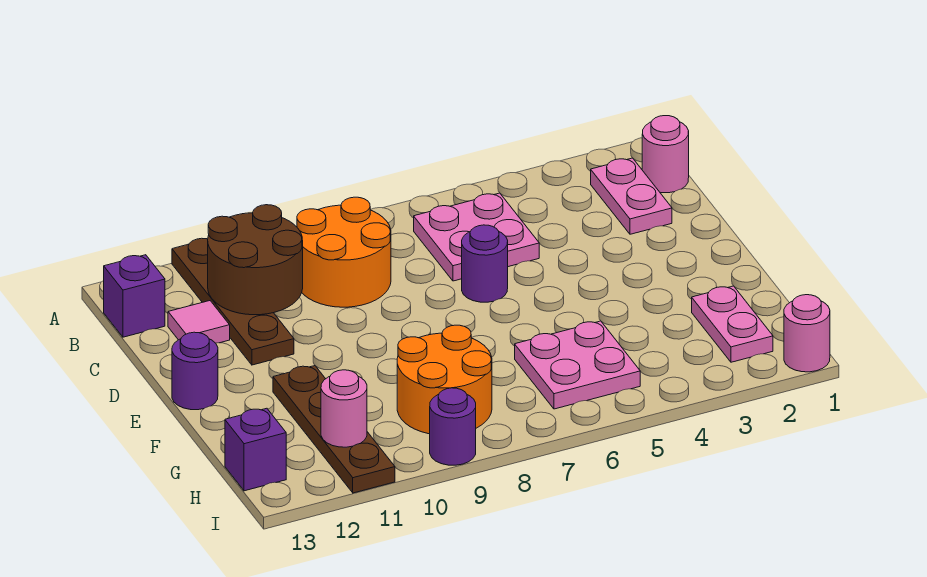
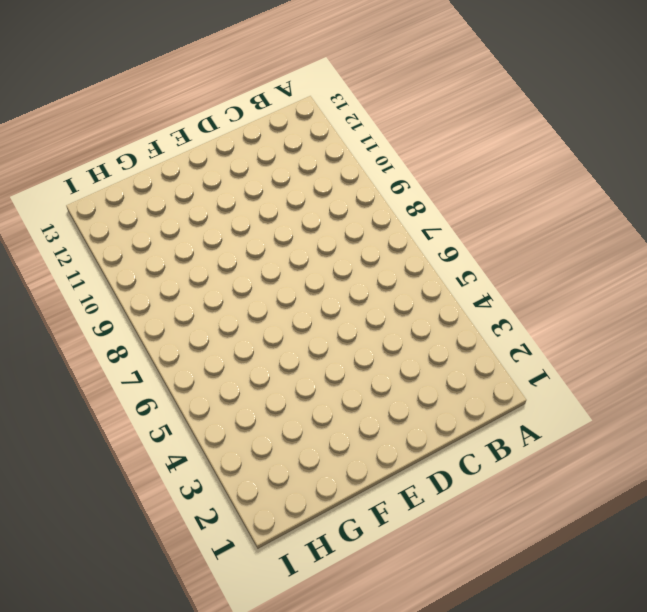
none -> brown 1x4 plate [172,238,294,365]
none -> pink 1x1 round brick [642,116,689,193]
none -> pink 1x2 plate [591,158,672,234]

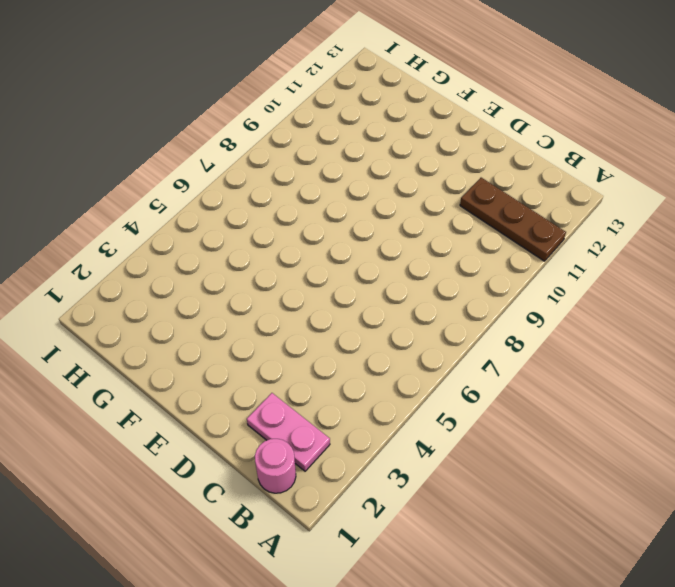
brown 1x3 plate [460,178,566,261] -> brown 1x4 plate [172,238,294,365]
none -> pink 2x2 plate [414,193,539,281]
none -> orange 2x2 round brick [297,197,391,307]
none -> purple 1x1 brick [104,255,165,337]

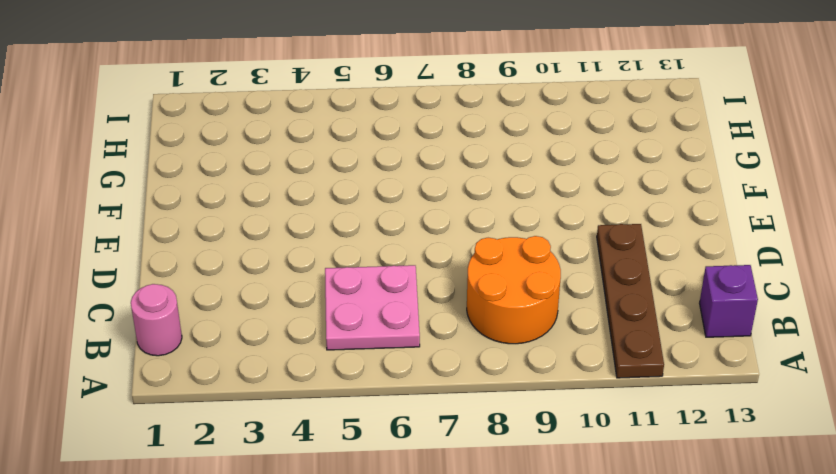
none -> pink 1x2 plate [591,158,672,234]
none -> pink 1x1 tile [168,301,230,343]
none -> purple 1x1 round brick [462,225,508,302]

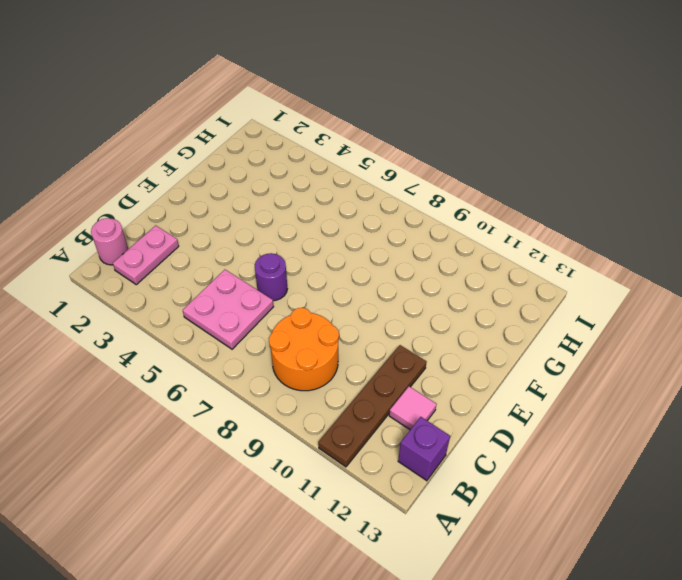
none -> purple 1x1 round brick [172,332,218,410]
none -> brown 1x4 plate [273,366,395,493]
none -> pink 1x2 plate [692,286,773,362]

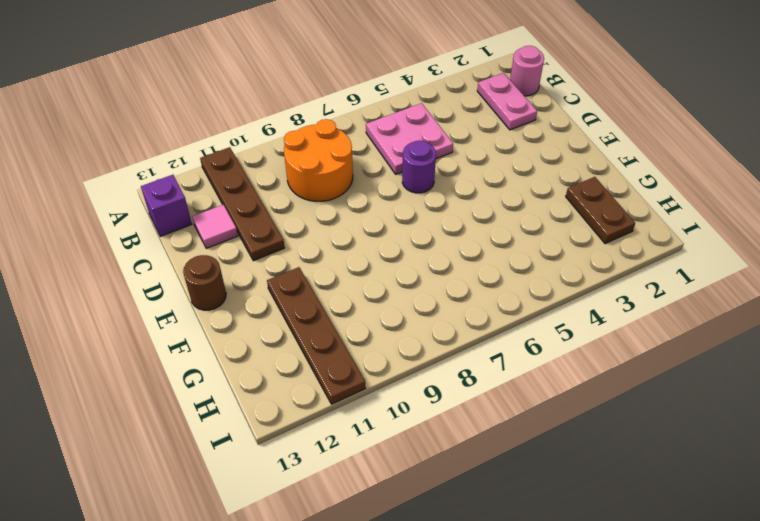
brown 1x1 round brick [183,255,226,310] -> purple 1x1 round brick [172,332,218,410]
brown 1x2 plate [566,177,635,244] -> pink 1x2 plate [692,286,773,362]
none -> pink 2x2 plate [515,321,640,409]
none -> orange 2x2 round brick [397,325,492,434]
none -> purple 1x1 brick [225,408,286,491]

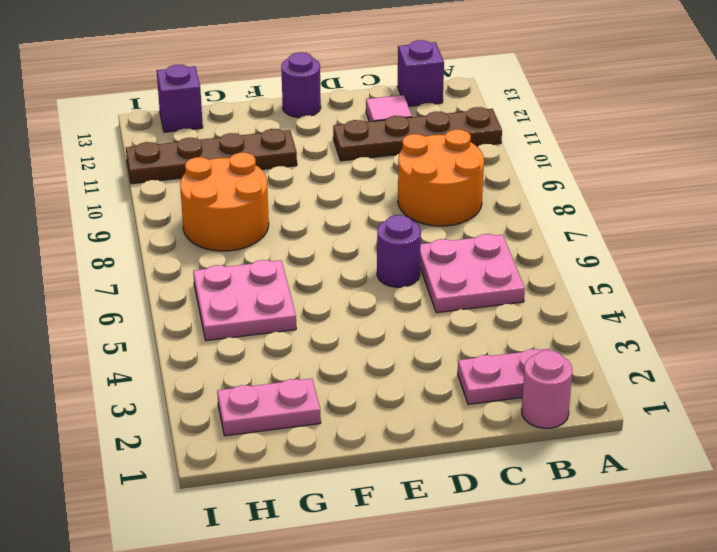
none -> pink 1x1 round brick [784,295,830,372]
none -> purple 1x1 round brick [430,388,476,465]
none -> brown 2x2 round brick [208,205,303,315]

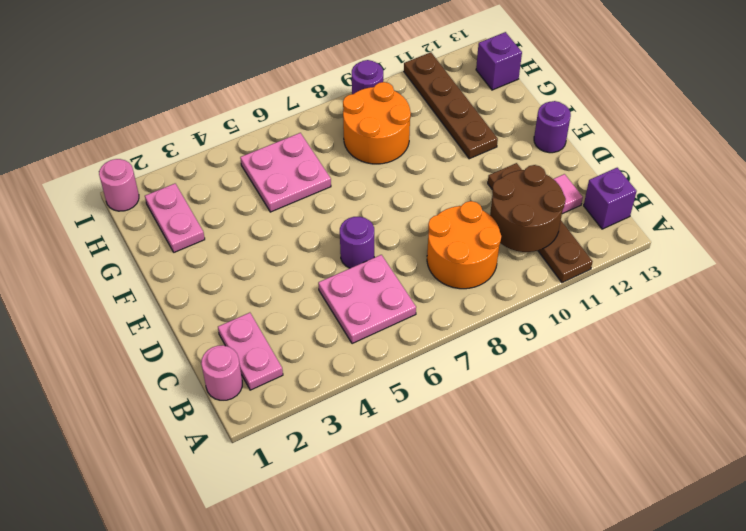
none -> pink 1x1 round brick [321,370,367,447]

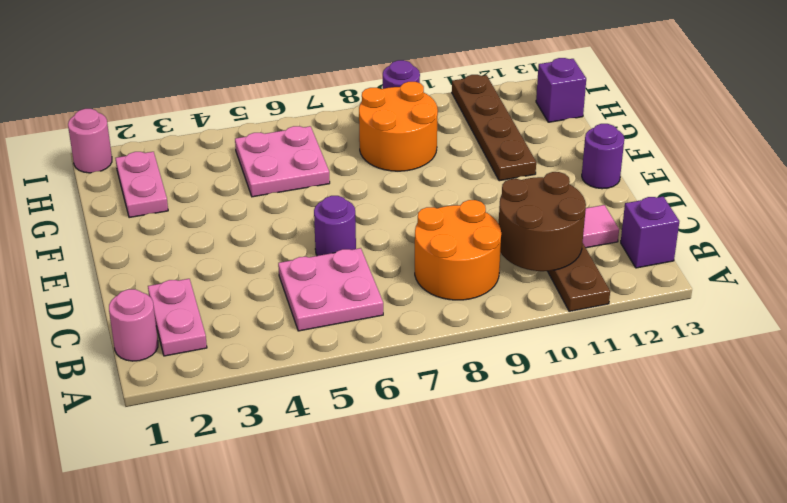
none -> pink 1x1 round brick [321,370,367,447]

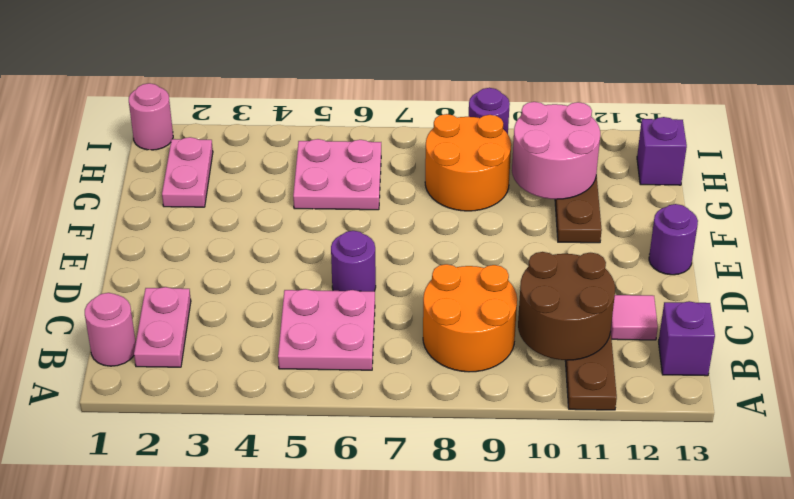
pink 2x2 round brick [512,102,600,199] -> pink 1x1 round brick [321,370,367,447]

